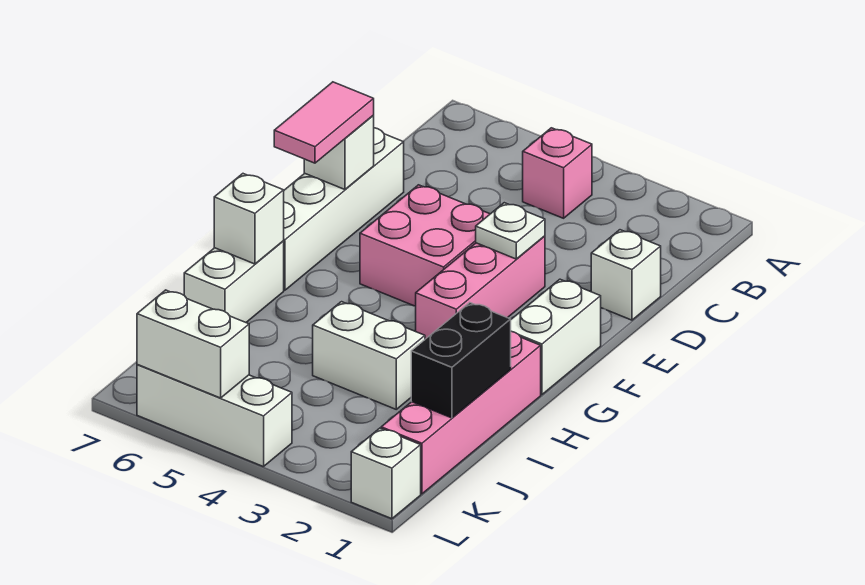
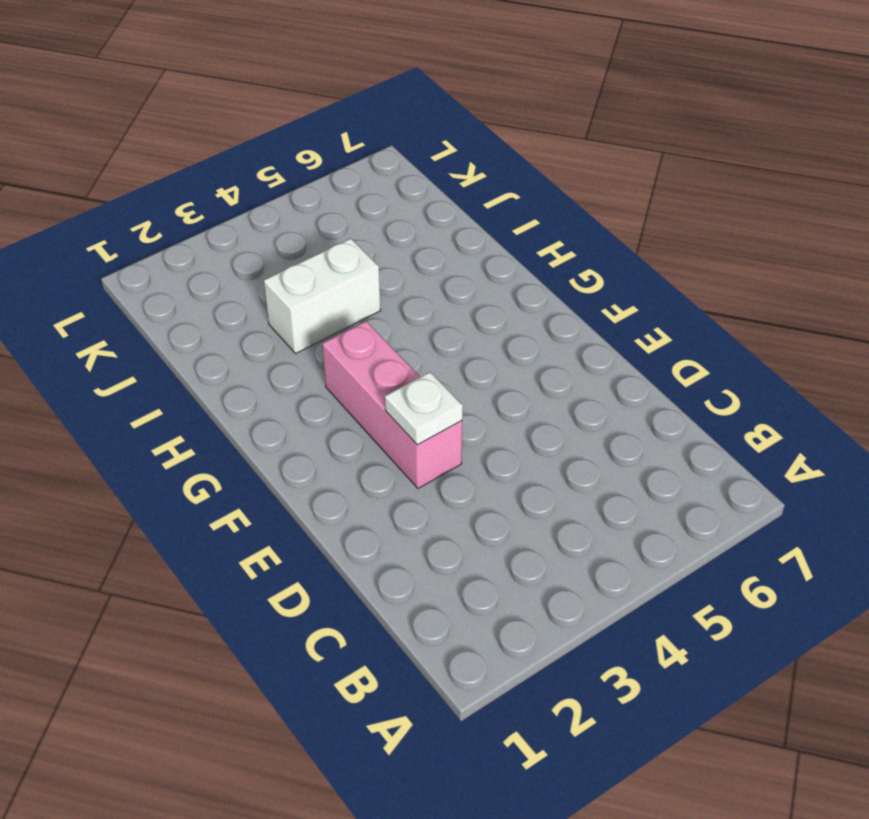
none -> pink 1x1 brick [523,128,592,218]
none -> white 1x1 brick [591,230,661,320]
none -> white 1x4 brick [284,128,404,290]

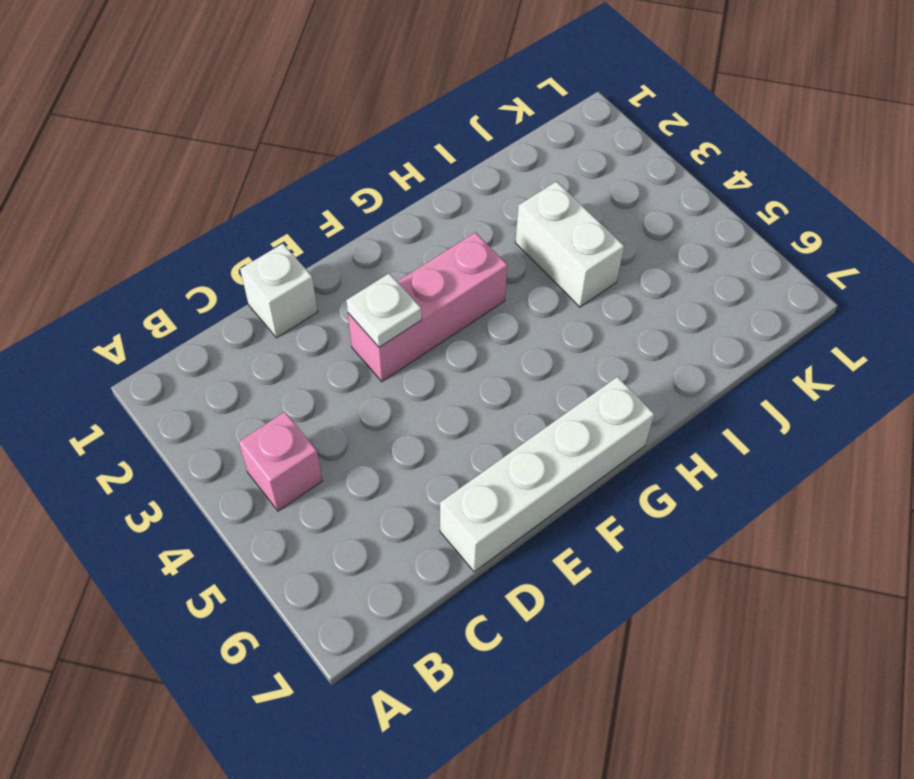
none -> pink 2x2 brick [360,185,490,306]
none -> white 1x2 brick [511,279,601,395]
none -> pink 1x4 brick [381,331,541,494]

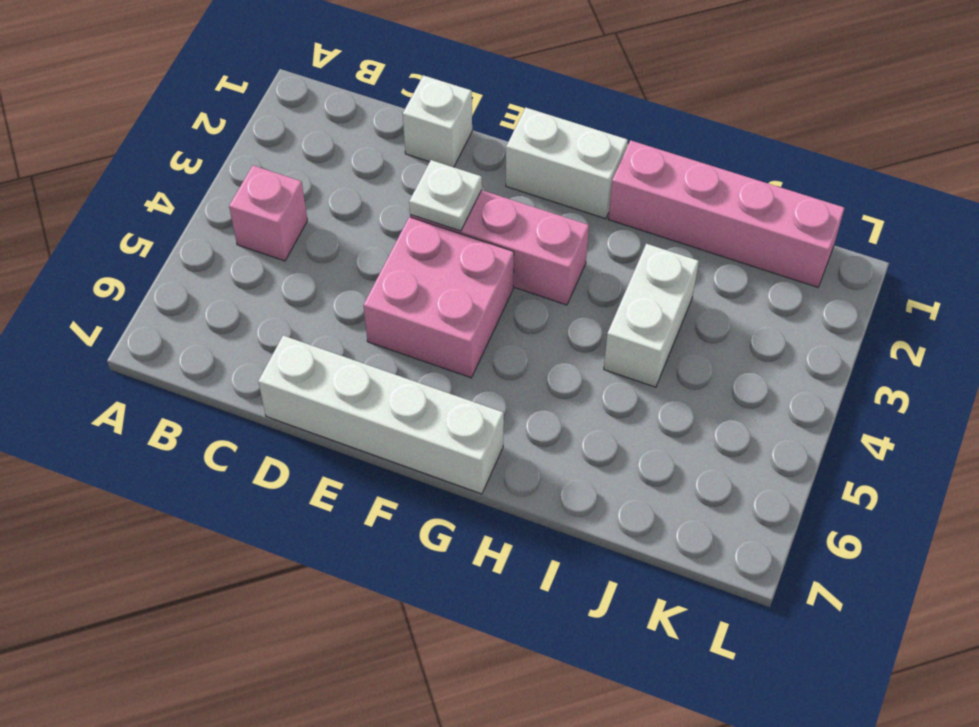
none -> white 1x2 brick [184,241,284,322]
none -> white 1x1 brick [351,428,421,519]
none -> white 1x3 brick [137,365,292,467]

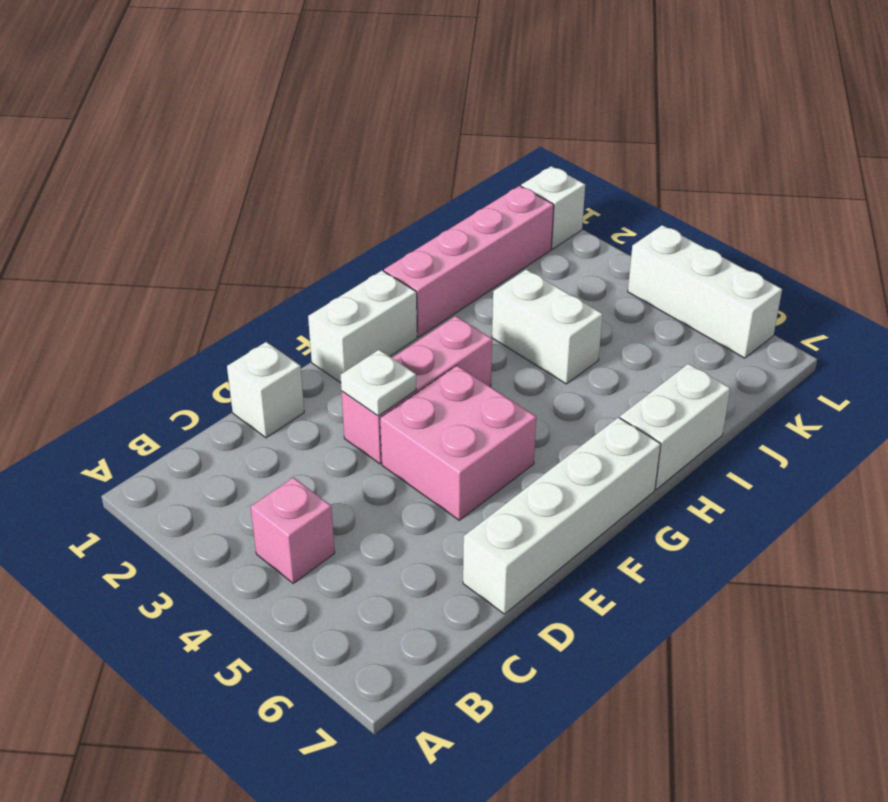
none -> white 1x1 brick [304,116,374,189]
none -> white 1x1 brick [214,174,284,264]
none -> black 1x2 brick [411,303,511,418]

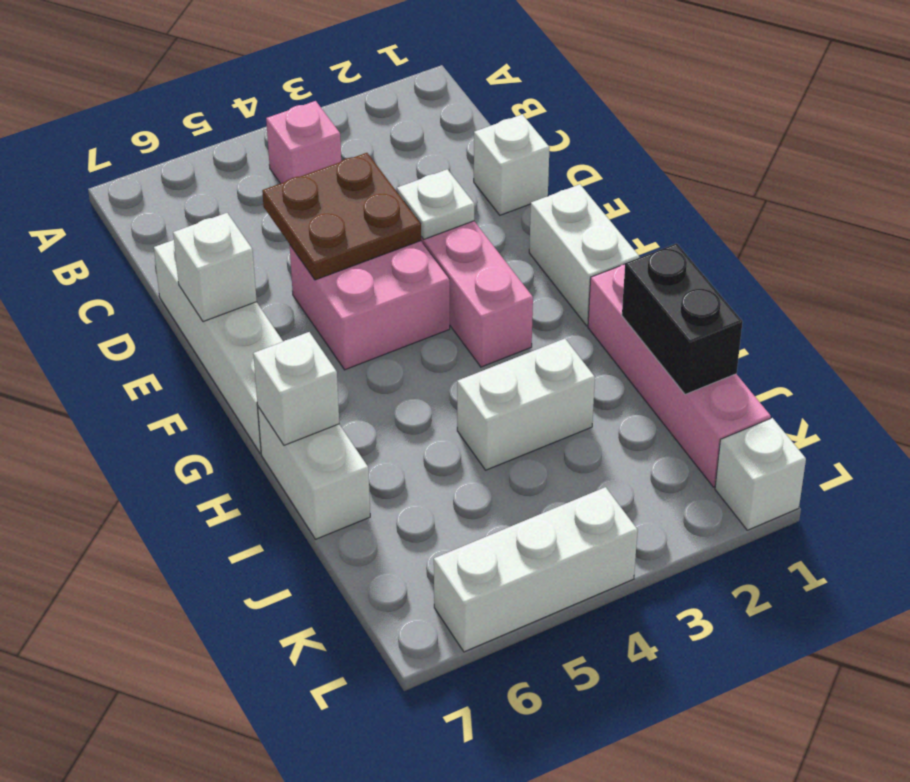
brown 2x2 plate [262,153,421,280] -> none
none -> white 1x2 brick [137,290,249,398]
none -> pink 1x2 tile [274,82,374,163]

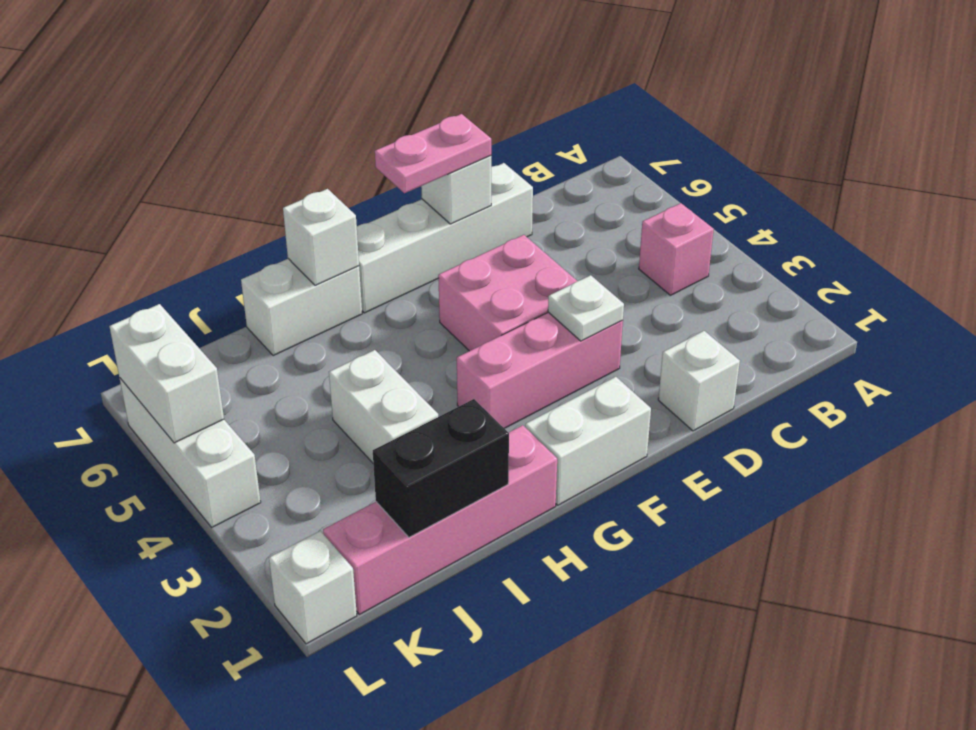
pink 1x2 plate [375,114,491,193] -> pink 1x2 tile [274,82,374,163]

